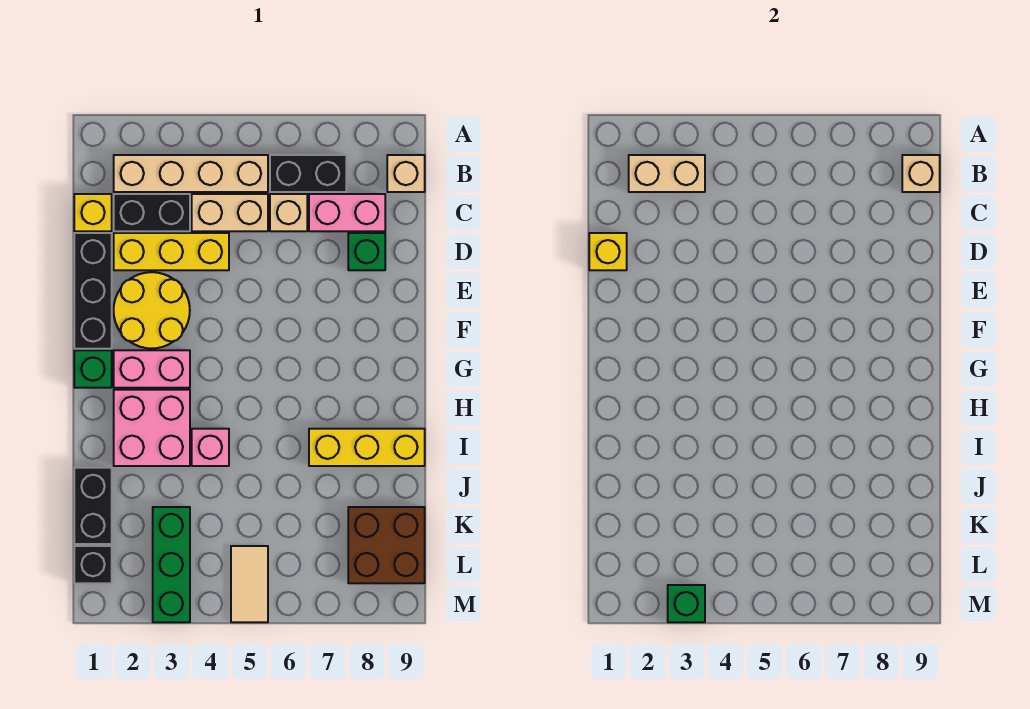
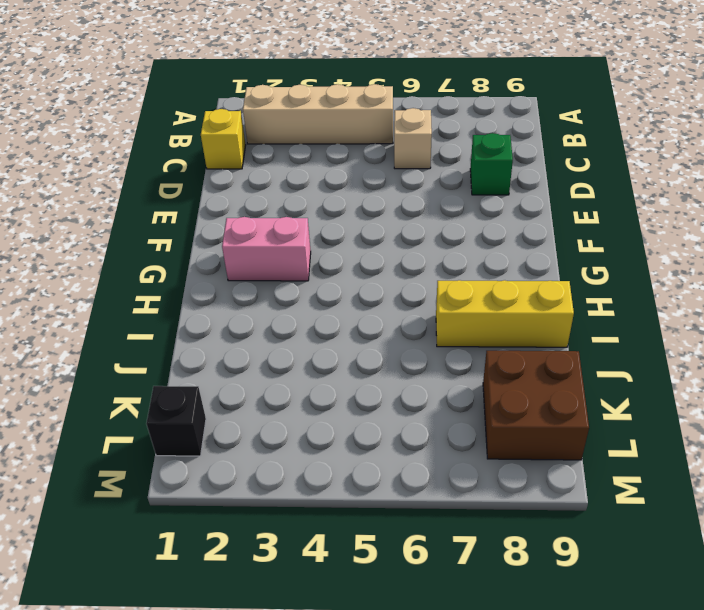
none -> black 1x2 brick [270,155,346,192]
none -> tan 1x1 brick [387,155,425,192]
none -> black 1x2 brick [114,194,190,231]

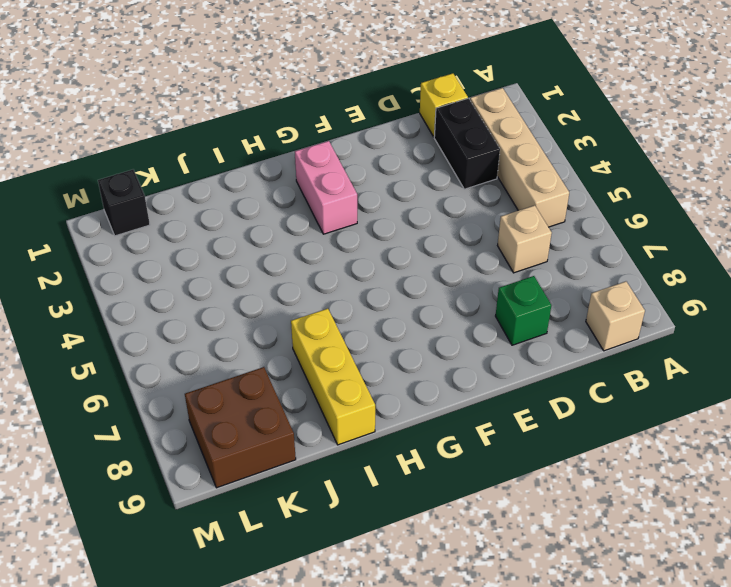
none -> black 1x2 brick [270,155,346,192]
none -> tan 1x2 brick [192,194,268,231]
none -> pink 1x2 brick [309,194,385,231]

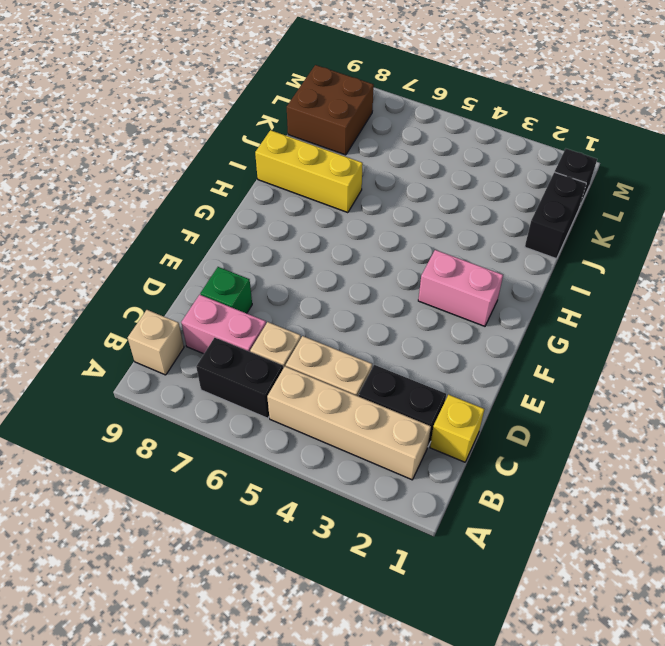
none -> black 1x3 brick [74,233,112,349]
none -> yellow 1x3 brick [114,233,229,270]
none -> yellow 2x2 round brick [114,272,190,349]

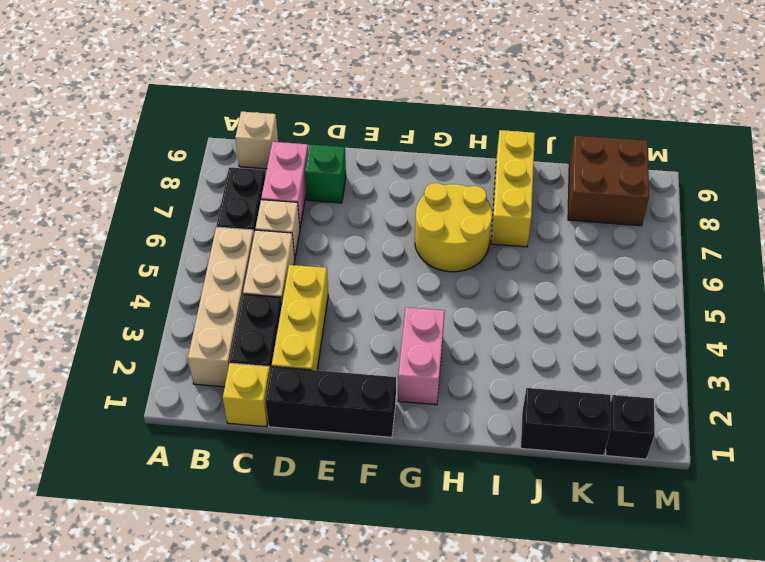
yellow 2x2 round brick [415,183,492,272] -> yellow 2x2 round brick moved to [114,272,190,349]
none -> green 1x1 brick [74,350,112,388]
none -> pink 2x2 brick [114,390,190,466]
none -> pink 1x1 brick [192,429,229,466]

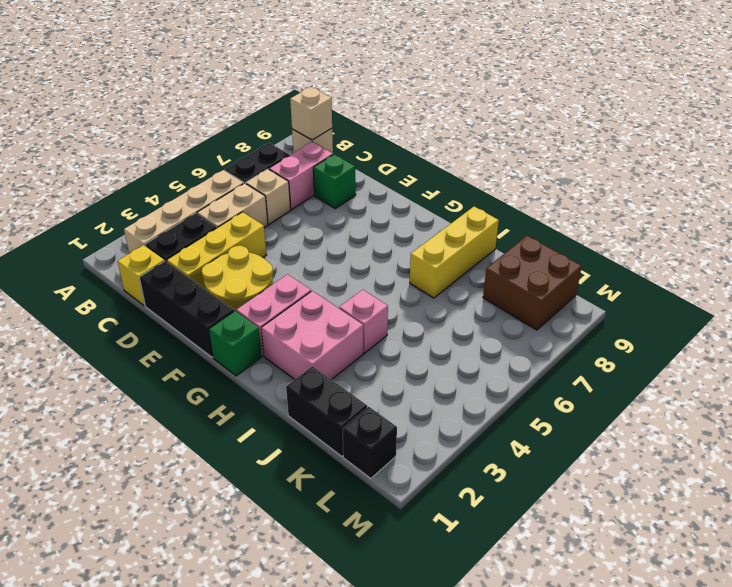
none -> green 1x3 brick [153,507,190,622]
none -> tan 1x2 tile [231,546,268,622]
none -> tan 1x2 brick [629,155,705,192]

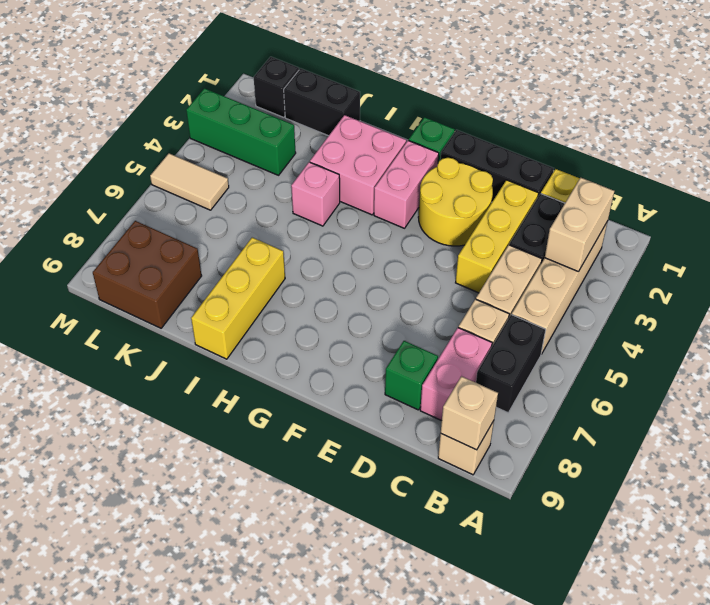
none -> yellow 1x1 brick [589,233,627,270]
none -> green 1x1 brick [668,585,705,622]

